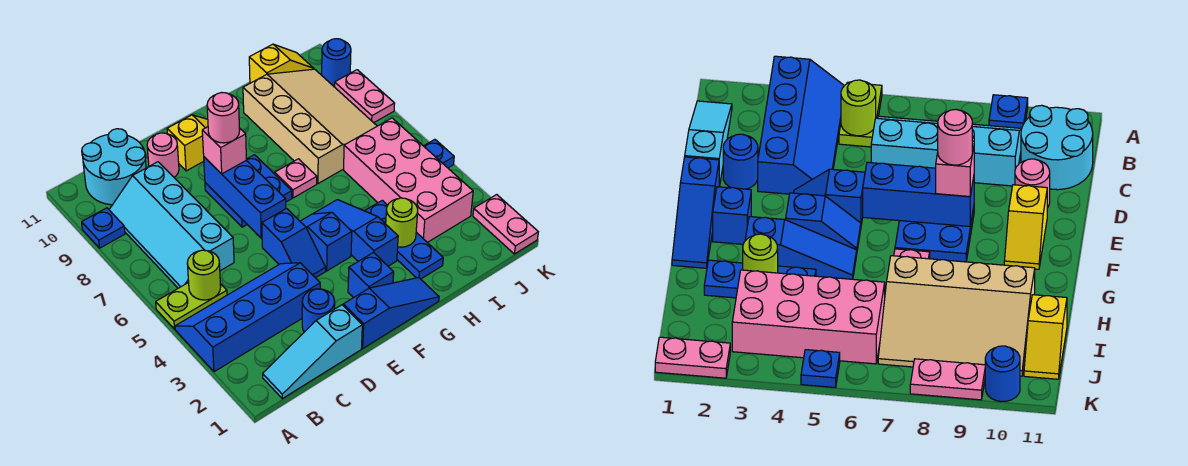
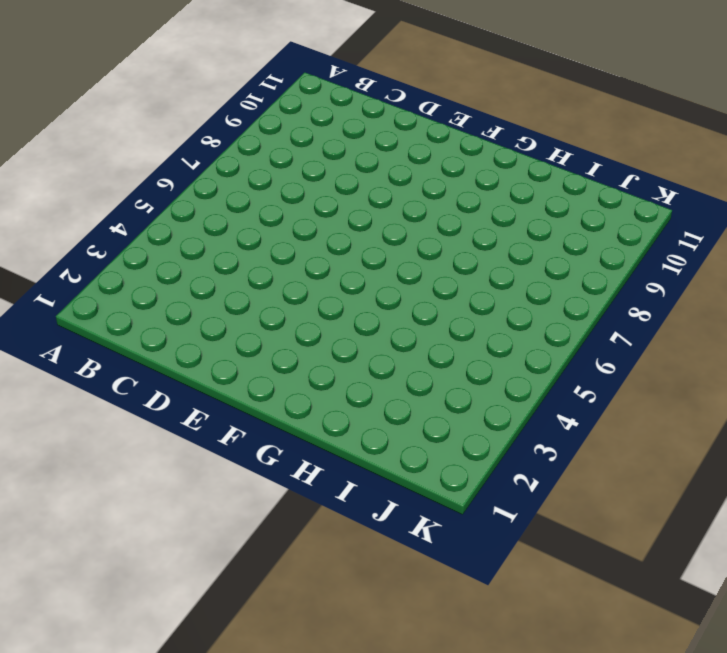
none -> blue 2x4 slope [175,263,320,372]
none -> lime 1x2 plate [156,282,227,329]
none -> blue 1x1 plate [82,208,125,248]

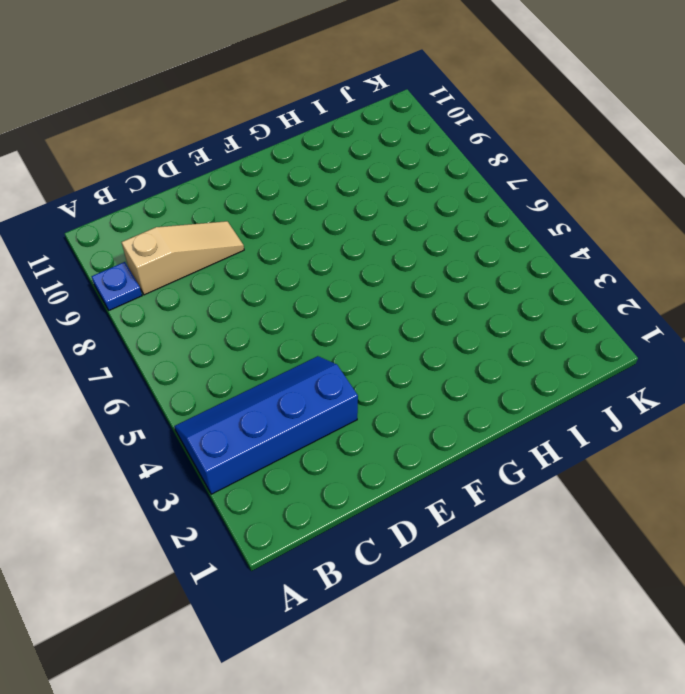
tan 1x3 slope [121,221,244,295] -> cyan 2x4 slope [109,162,234,288]
none -> lime 1x2 plate [156,282,227,329]
none -> cyan 1x3 slope [263,305,362,399]
none -> cyan 2x2 round brick [82,129,146,205]

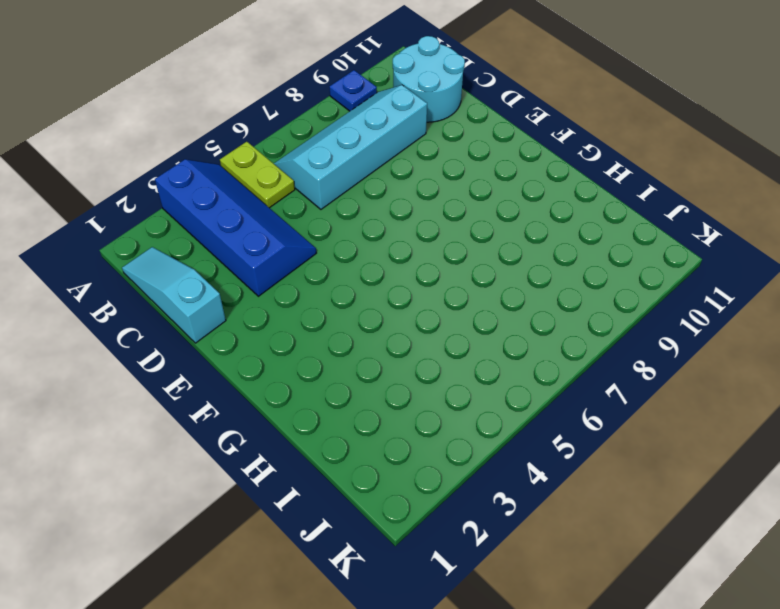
none -> blue 1x1 round brick [302,289,335,332]
none -> pink 1x1 round brick [147,133,179,177]
none -> blue 1x3 slope [343,278,439,348]

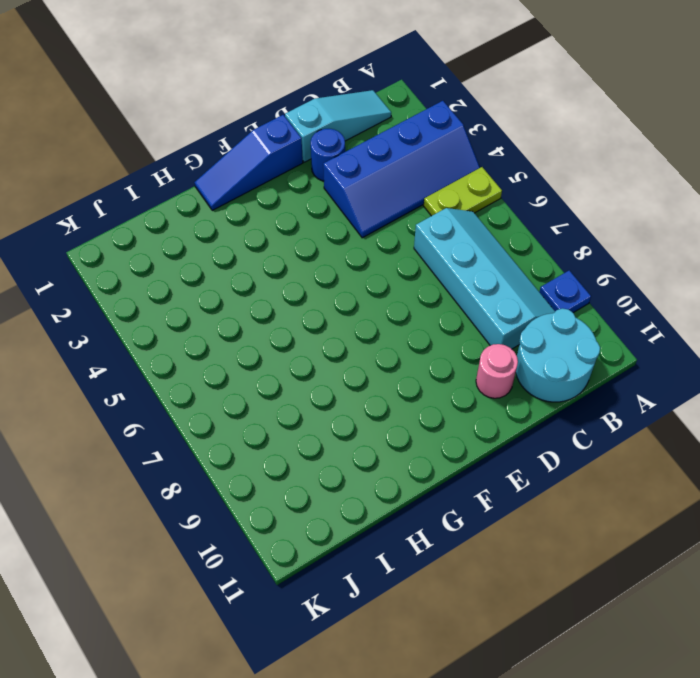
none -> blue 1x2 slope [262,208,326,278]
none -> blue 2x2 plate [205,155,292,227]
none -> yellow 1x2 slope [167,115,208,171]

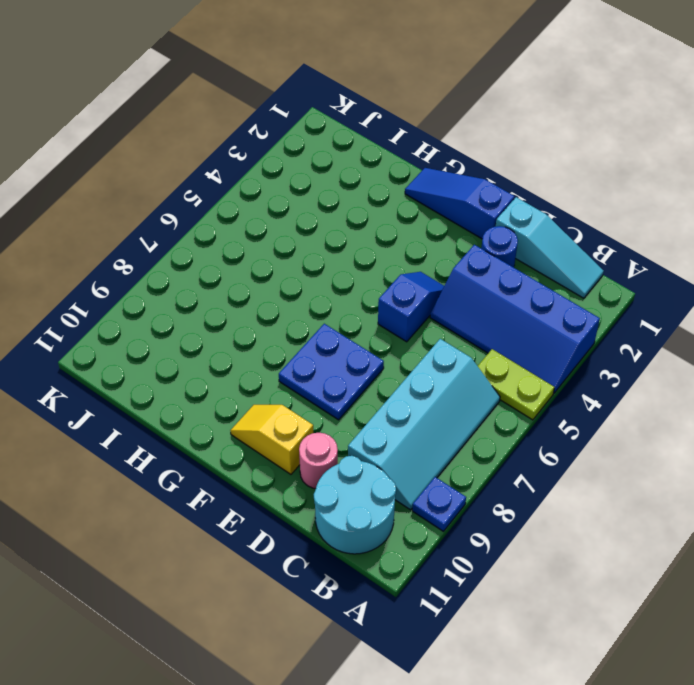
none -> blue 1x1 brick [348,252,394,298]
none -> blue 1x2 slope [300,212,352,271]
none -> blue 1x3 slope [314,200,398,266]

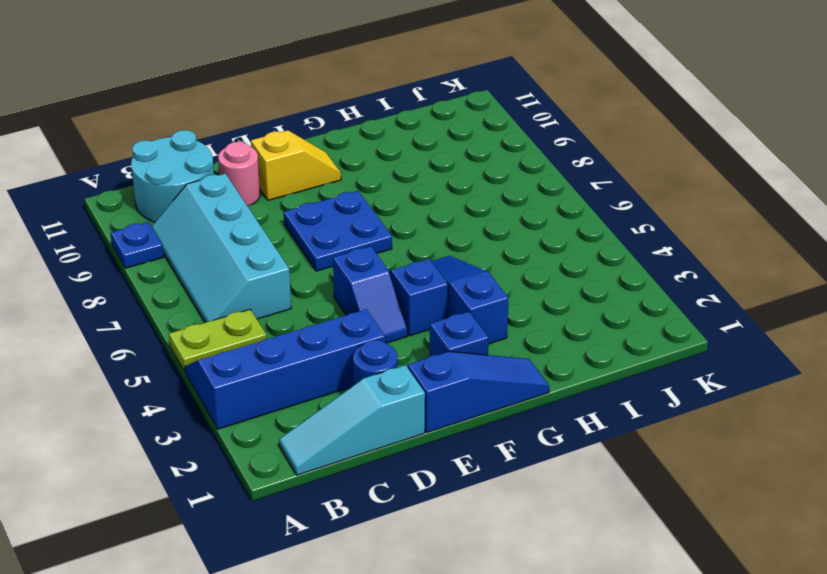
none -> pink 1x1 plate [275,159,317,198]
none -> blue 1x3 plate [365,200,443,279]
none -> tan 3x4 slope [243,69,377,184]

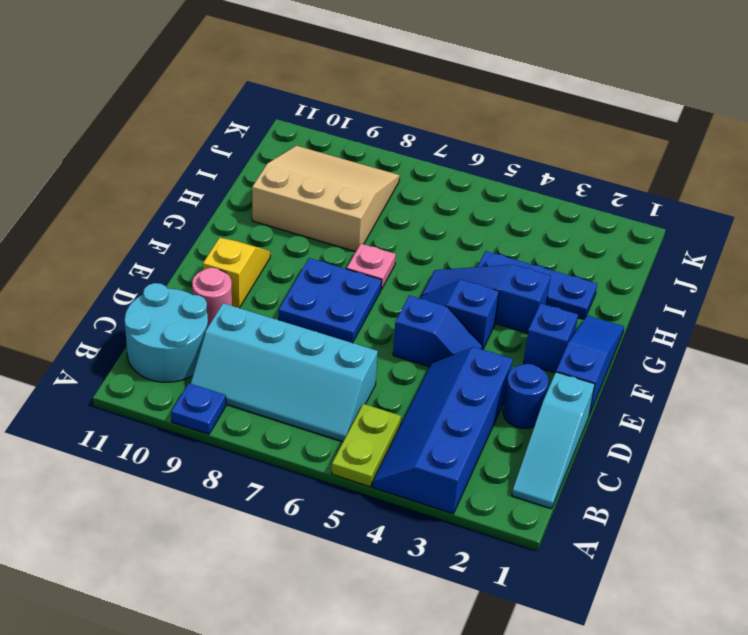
tan 3x3 slope [252,146,400,252] -> tan 3x4 slope [243,69,377,184]
none -> pink 2x4 brick [344,118,473,242]
none -> yellow 1x2 slope [249,44,314,83]
none -> pink 1x2 plate [473,195,538,254]

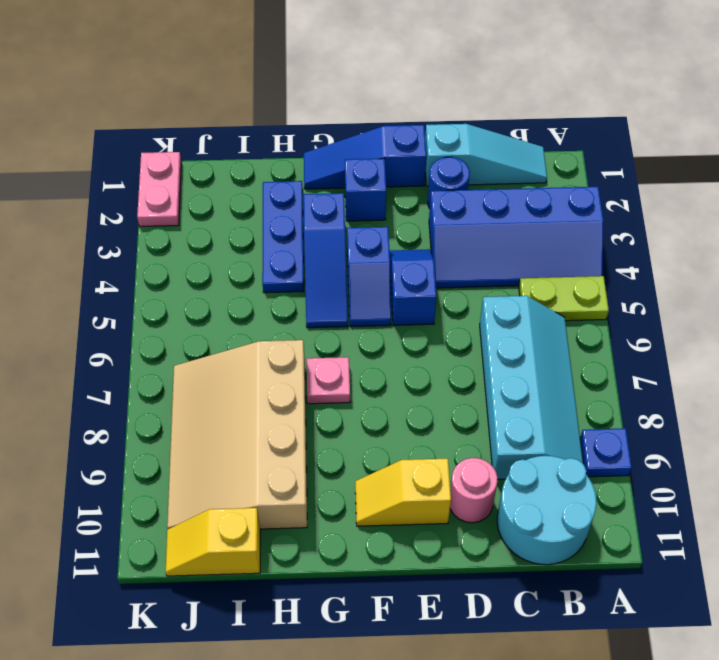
none -> blue 2x2 plate [205,155,292,227]
none -> pink 2x4 brick [344,118,473,242]
none -> blue 1x1 plate [424,139,454,168]

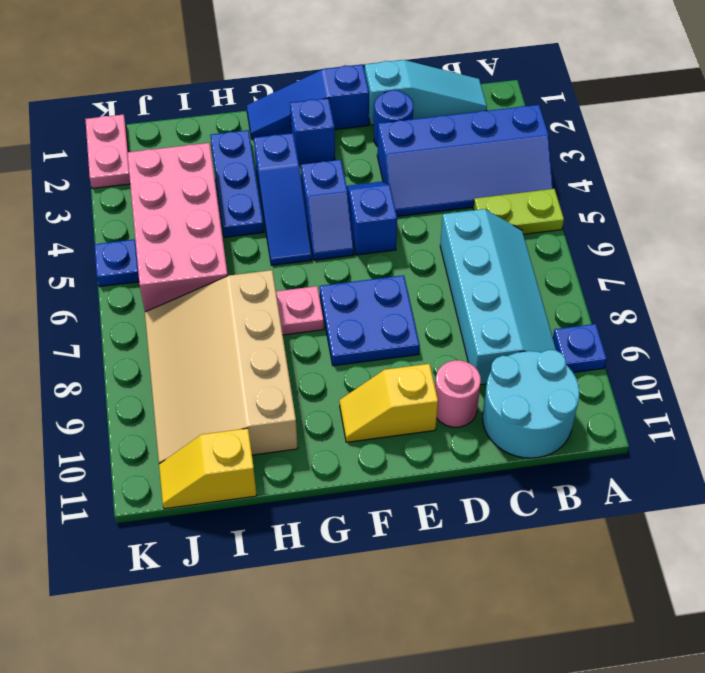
none -> pink 1x2 plate [335,70,395,123]
none -> blue 1x1 round brick [322,39,351,85]
none -> lime 1x1 round brick [187,250,221,300]

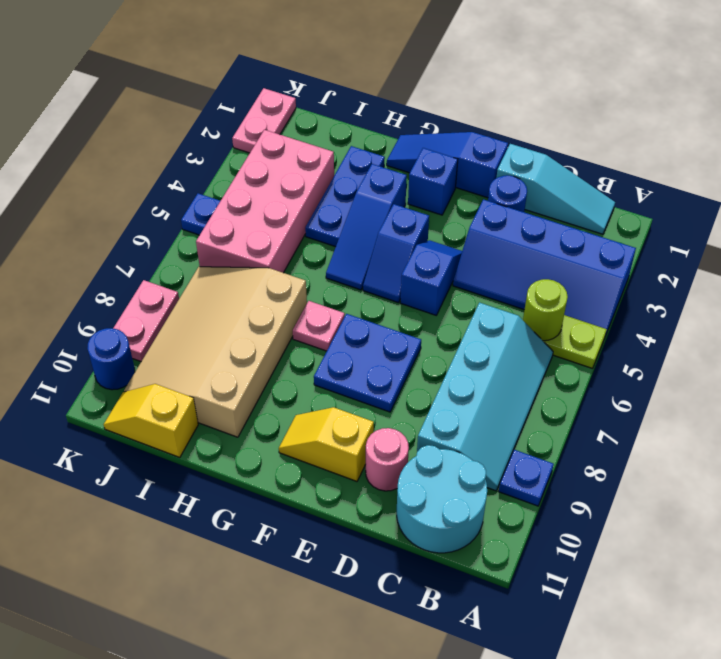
none -> blue 1x3 brick [204,157,286,238]
none -> lime 1x1 round brick [386,198,418,247]
none -> pink 1x1 brick [202,127,246,174]

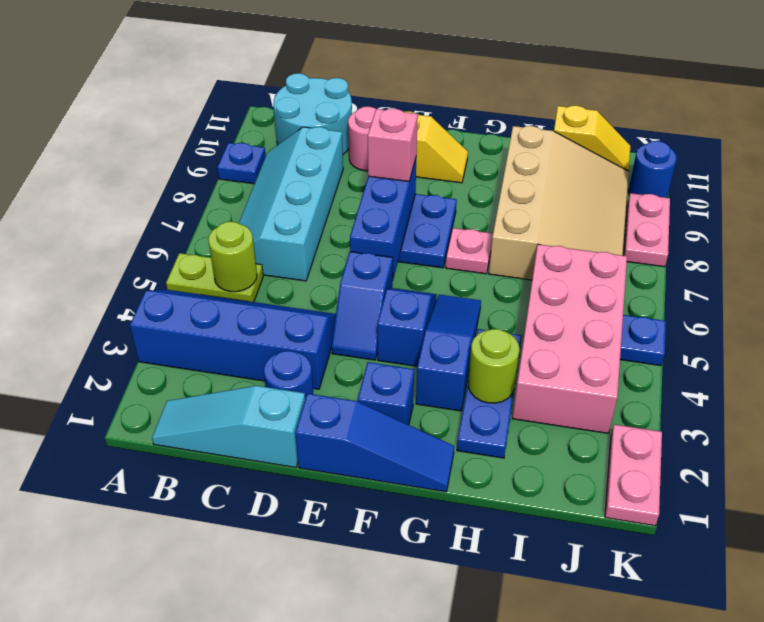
none -> pink 1x1 round brick [207,92,240,143]

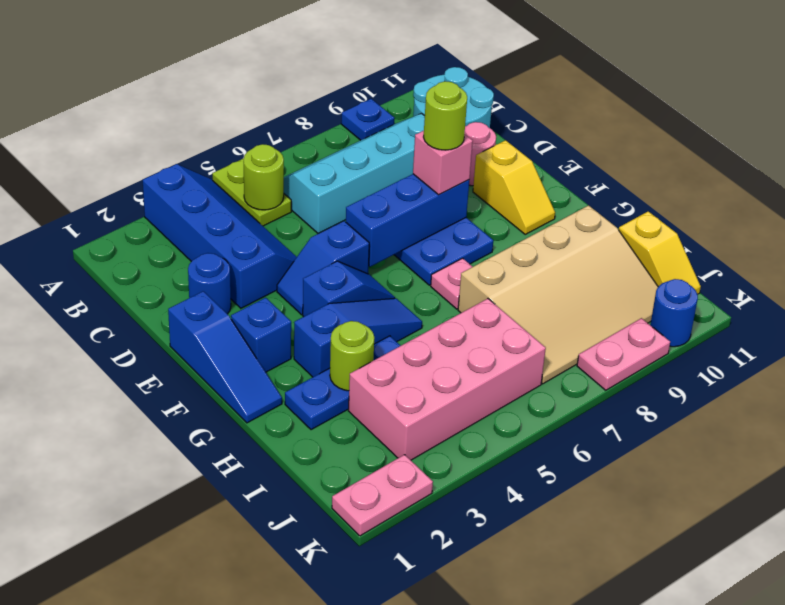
lime 1x1 round brick [424,81,467,150] -> pink 1x1 round brick [207,92,240,143]
none -> cyan 1x3 slope [263,305,362,399]
none -> blue 1x1 plate [424,139,454,168]

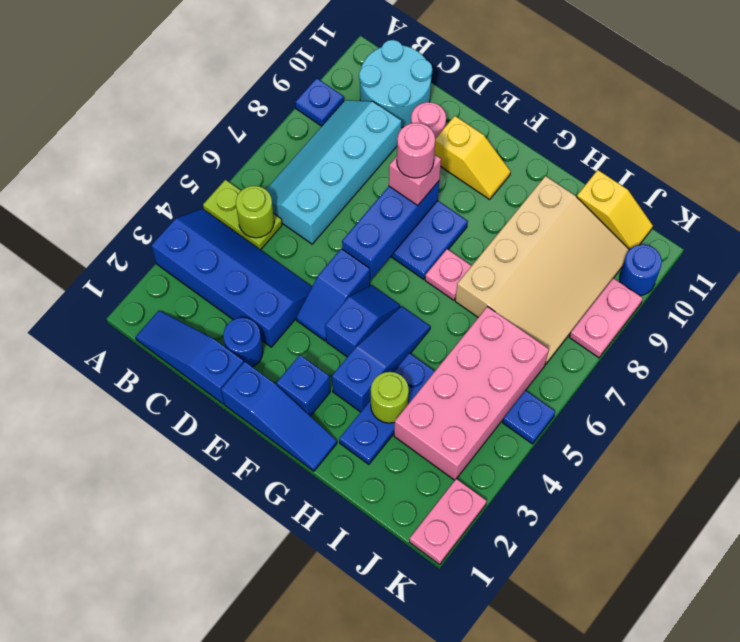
blue 1x3 slope [136,311,244,404] -> cyan 1x3 slope [263,305,362,399]

